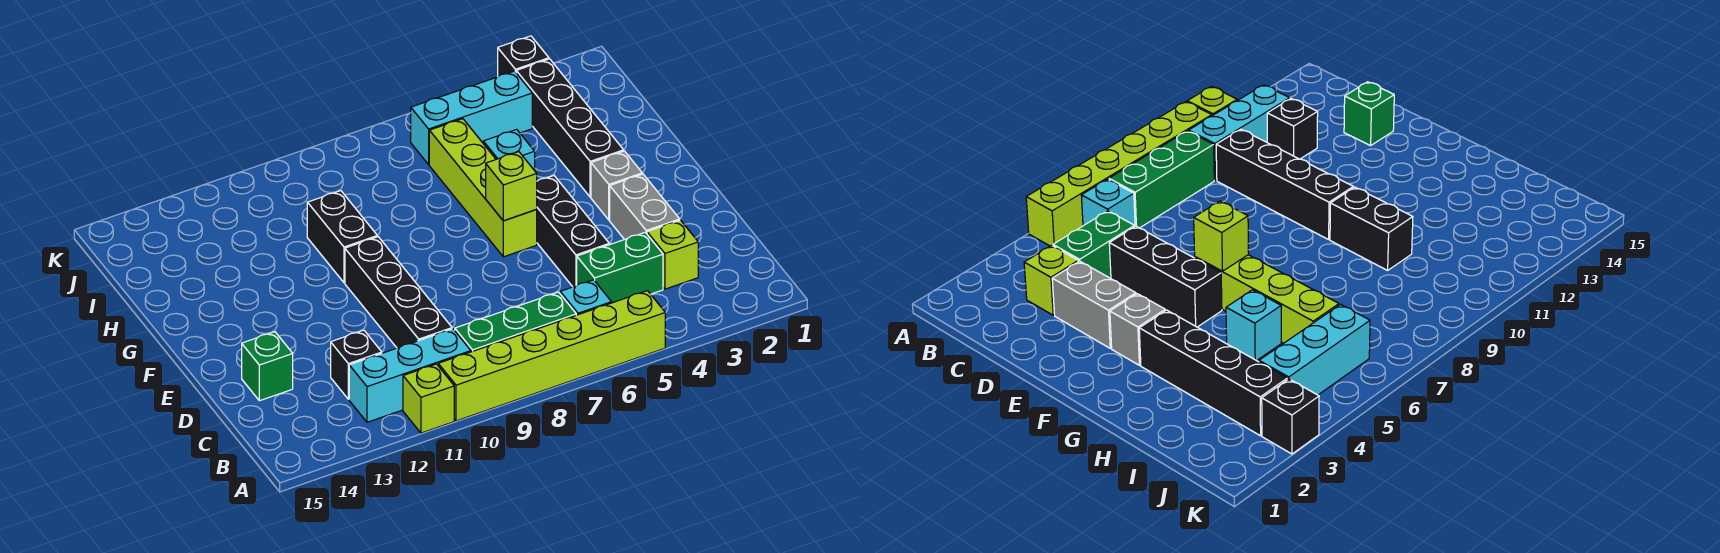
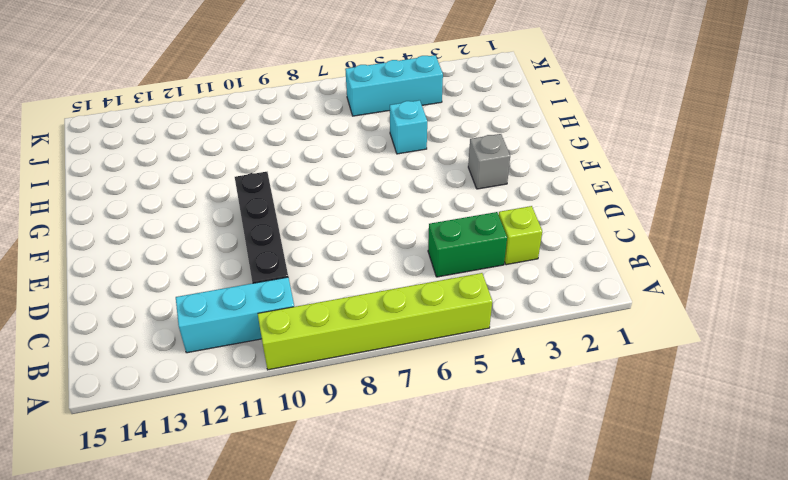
none -> lime 1x1 brick [403,364,454,433]
none -> cyan 1x1 brick [560,280,612,315]
none -> green 1x3 brick [455,292,576,352]

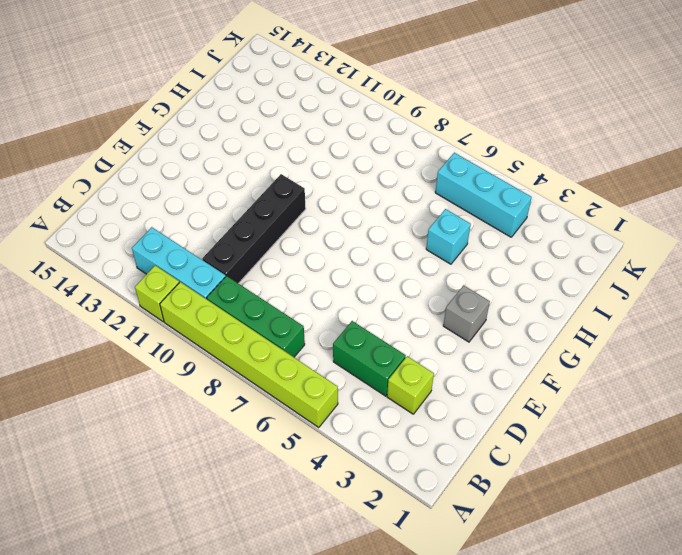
none -> cyan 1x1 brick [560,280,612,315]
none -> black 1x1 brick [331,330,382,399]
none -> grey 1x2 brick [610,174,680,240]

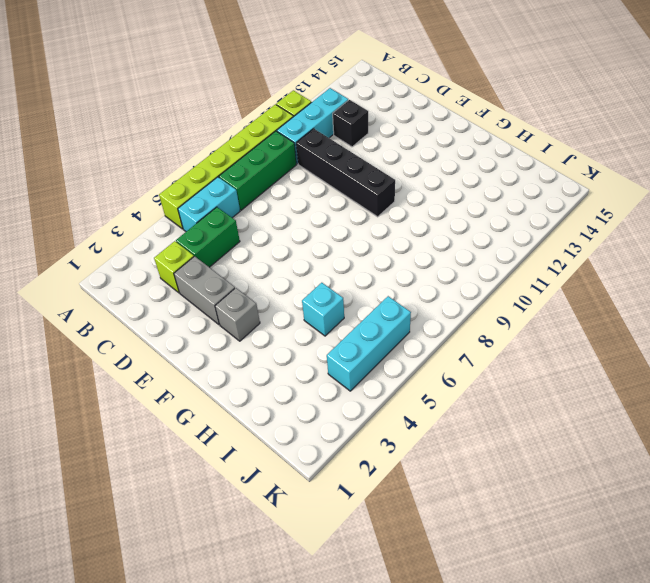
cyan 1x2 brick [178,177,240,231] -> cyan 1x1 brick [560,280,612,315]
none -> black 1x3 brick [536,176,609,287]
none -> green 1x1 brick [242,332,293,401]
none -> lime 1x4 brick [429,119,537,257]

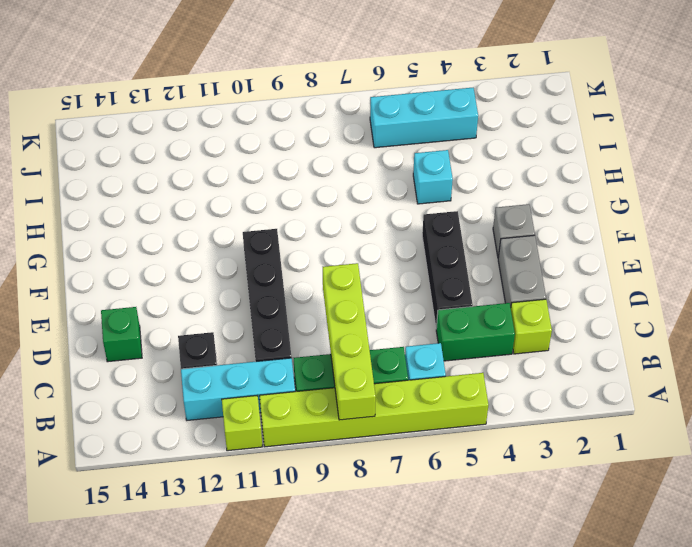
lime 1x4 brick [323,263,376,420] -> lime 1x4 brick moved to [429,119,537,257]
none -> black 1x4 brick [516,59,624,197]
none -> black 1x2 brick [307,191,377,283]
none -> black 1x1 brick [498,36,549,76]

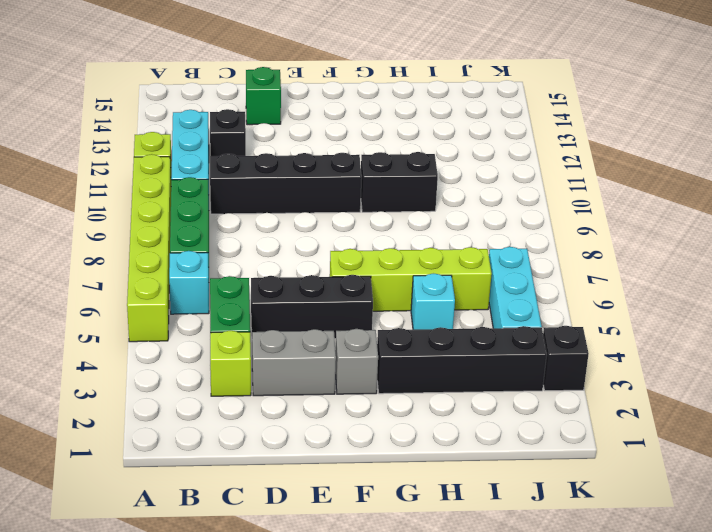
none -> lime 1x1 brick [486,152,537,221]

